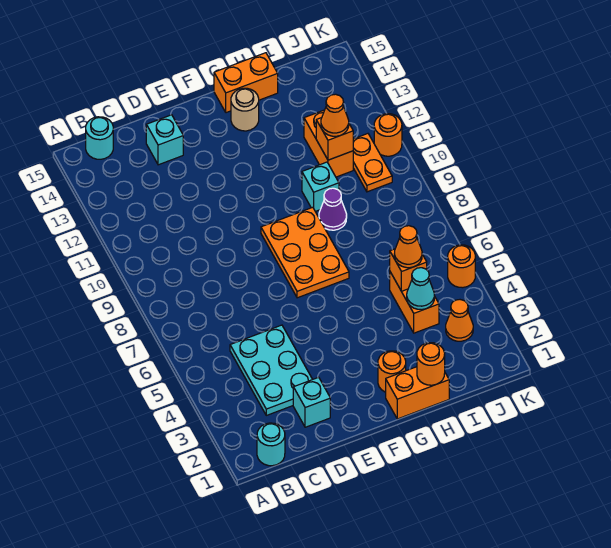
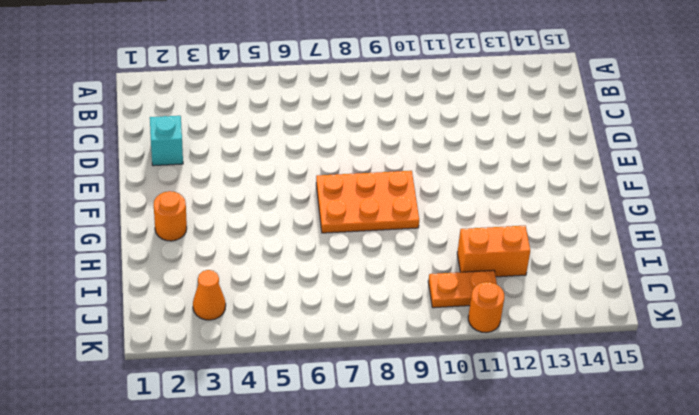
none -> cyan 1x1 round brick [257,423,285,466]
none -> cyan 1x1 round brick [86,117,113,159]
none -> cyan 2x3 plate [230,325,313,415]

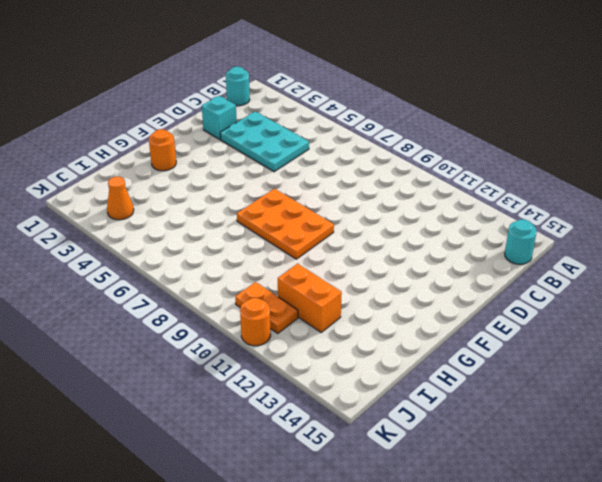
none -> cyan 1x1 brick [146,115,183,165]
none -> orange 1x2 brick [386,367,449,419]
none -> tan 1x1 round brick [231,88,259,131]

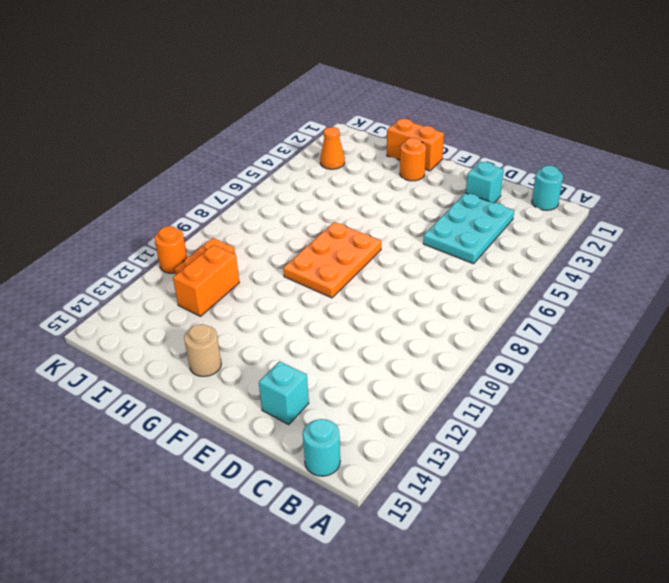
none -> orange 1x2 brick [214,53,278,113]
none -> purple 1x1 cone [319,188,347,230]
none -> cyan 1x1 brick [302,162,339,211]

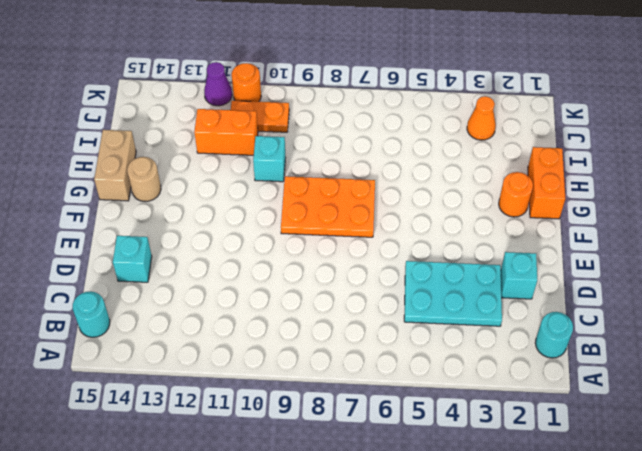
tan 1x2 brick [94,130,136,201] -> orange 1x2 brick [214,53,278,113]
purple 1x1 cone [204,62,232,106] -> purple 1x1 cone moved to [319,188,347,230]
none -> orange 1x2 brick [390,272,439,333]
none -> orange 1x1 round brick [448,245,475,288]
none -> orange 1x1 round brick [417,343,445,385]

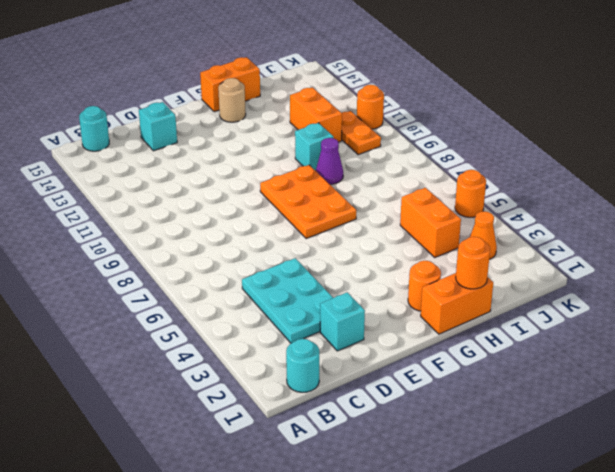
none -> cyan 1x1 cone [407,268,434,310]
none -> orange 1x1 brick [390,249,427,291]
none -> orange 1x1 brick [316,118,353,160]

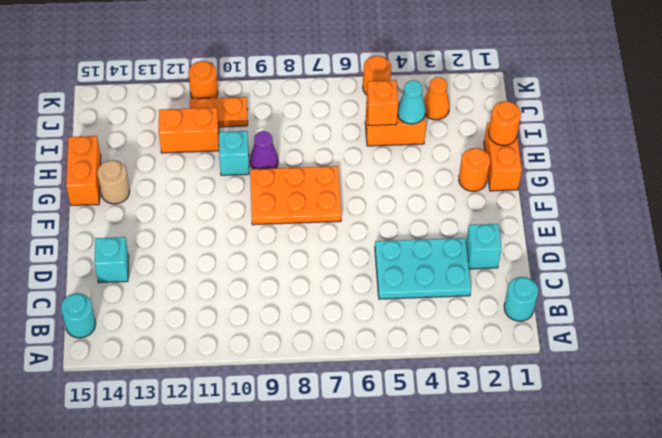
none -> orange 1x1 brick [316,118,353,160]
none -> orange 1x1 cone [394,226,422,268]
none -> orange 1x1 cone [321,94,349,136]

